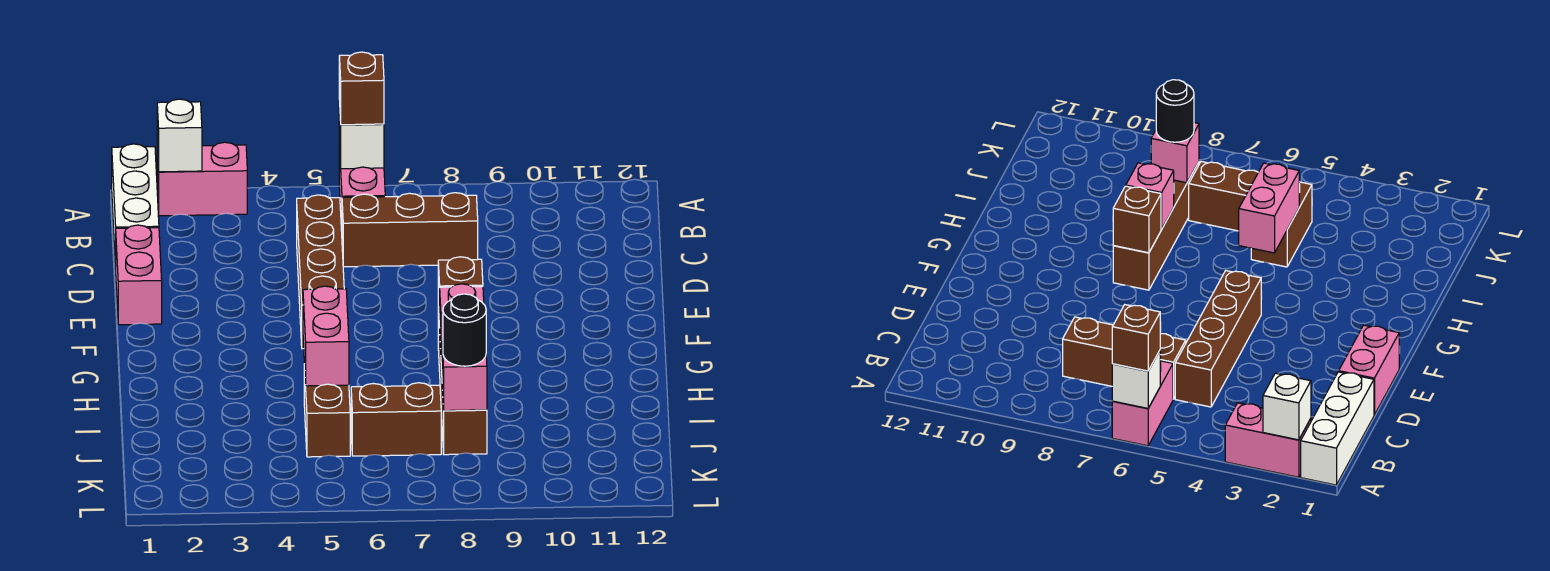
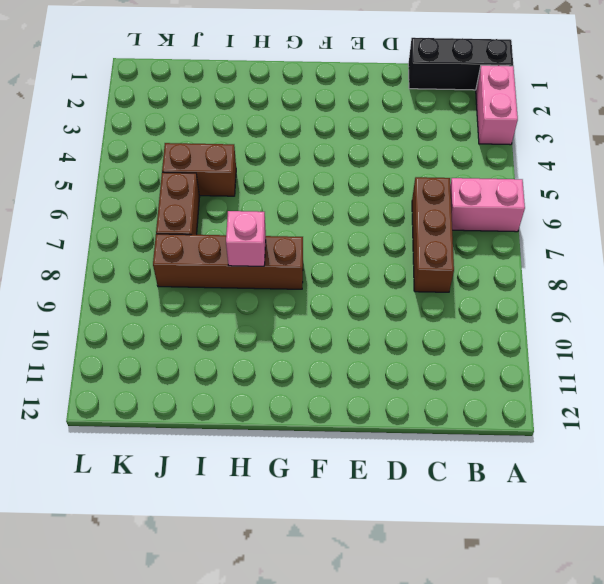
black 1x3 brick [408,38,513,90] -> white 1x3 brick [112,144,159,268]
none -> brown 1x4 brick [297,195,344,349]
none -> pink 1x2 brick [116,225,162,325]
none -> white 1x1 brick [157,99,202,172]

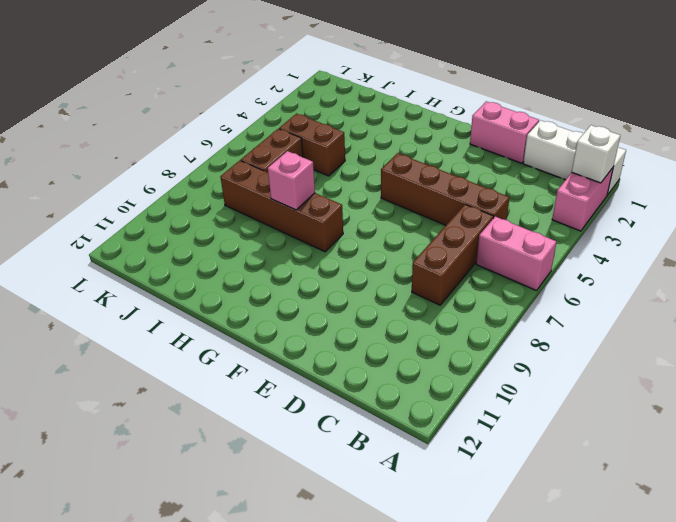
none -> white 1x1 brick [339,101,384,169]
none -> brown 1x1 brick [438,257,483,327]
none -> pink 1x2 brick [303,286,349,386]

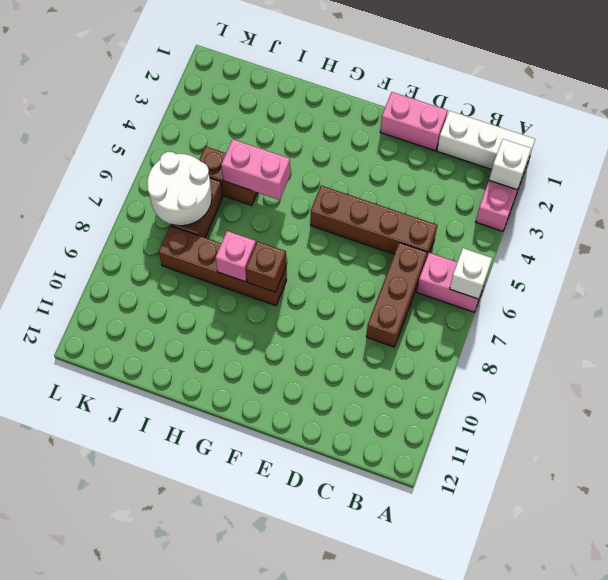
white 2x2 round brick [147,152,212,226] -> none
none -> pink 1x1 brick [442,342,487,411]
none -> brown 1x1 brick [339,52,384,125]
none -> black 1x1 round brick [443,294,486,366]

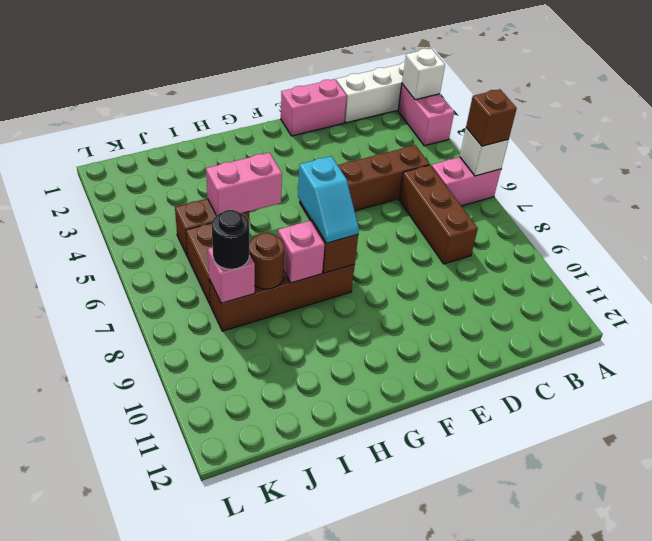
cyan 1x2 slope [298,156,359,243] -> none
brown 1x1 round brick [249,233,285,289] -> none

